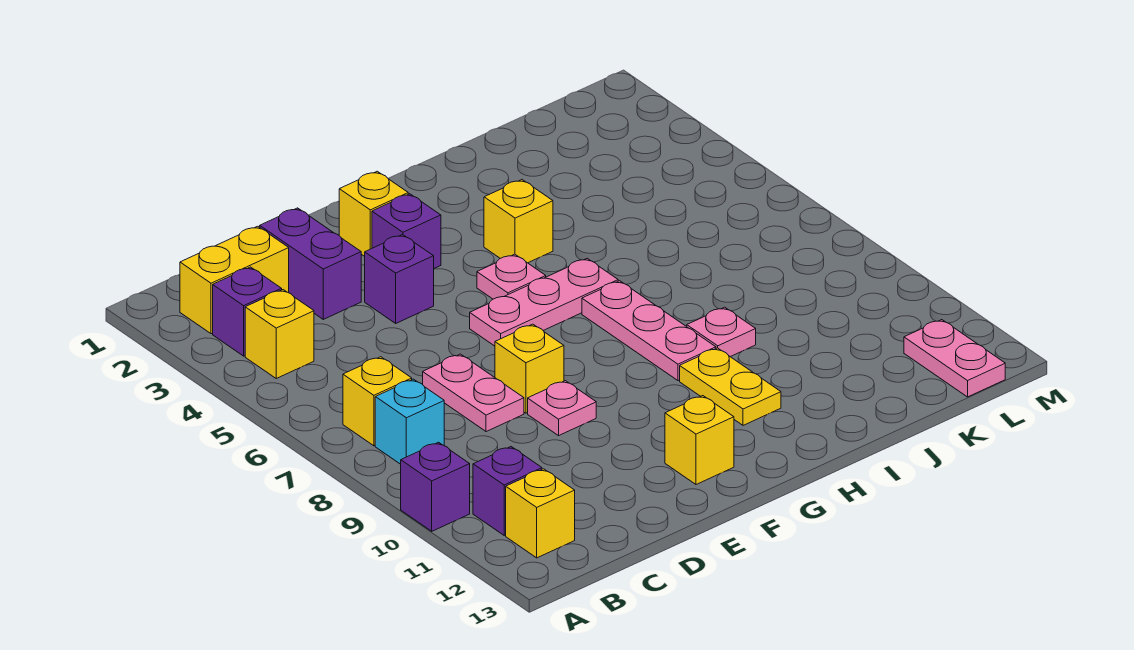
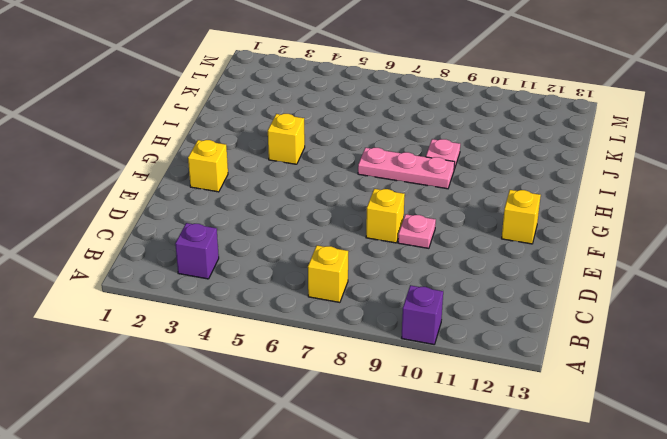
none -> yellow 1x2 brick [180,226,289,334]
none -> yellow 1x1 brick [245,290,314,378]
none -> cyan 1x1 brick [375,379,444,464]

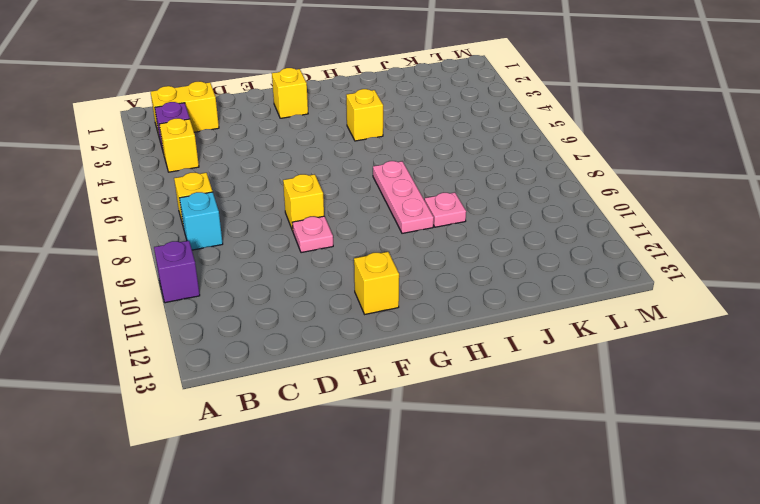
none -> purple 1x1 brick [473,447,542,535]
none -> yellow 1x1 brick [506,469,575,558]
none -> purple 1x2 brick [260,208,361,319]

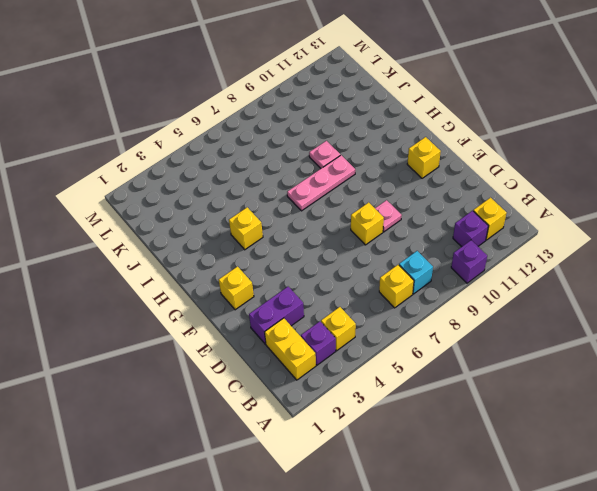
none -> pink 1x2 plate [423,354,524,432]
none -> purple 1x1 brick [365,235,434,323]
none -> purple 1x1 brick [372,194,441,268]

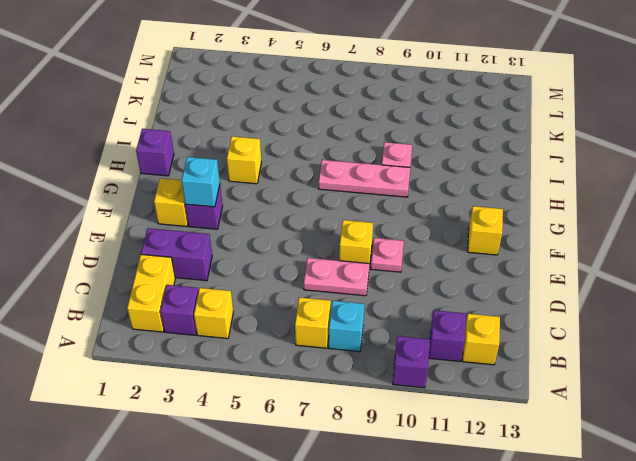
cyan 1x1 brick [181,157,220,207] -> none
purple 1x1 brick [136,129,174,176] -> purple 1x1 brick moved to [365,235,434,323]
none -> pink 1x3 plate [470,258,618,346]
none -> pink 1x1 plate [477,254,546,299]
none -> yellow 1x2 plate [680,348,781,425]

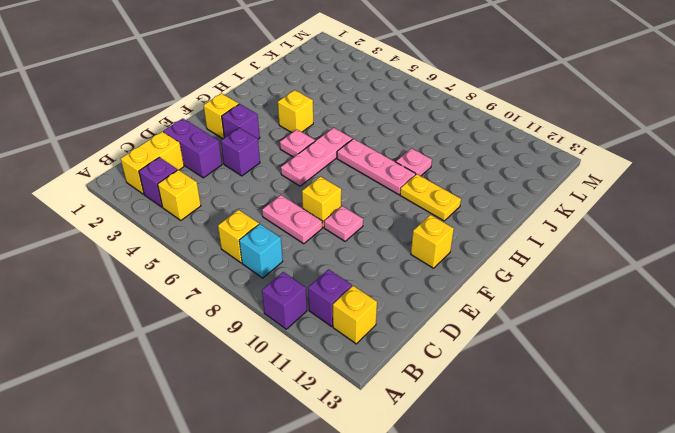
none -> pink 1x2 plate [904,320,1005,397]

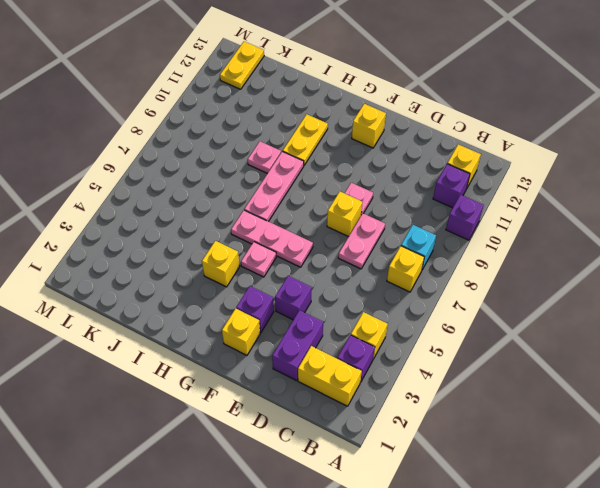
yellow 1x2 plate [220,42,264,89] -> pink 1x2 plate [904,320,1005,397]

